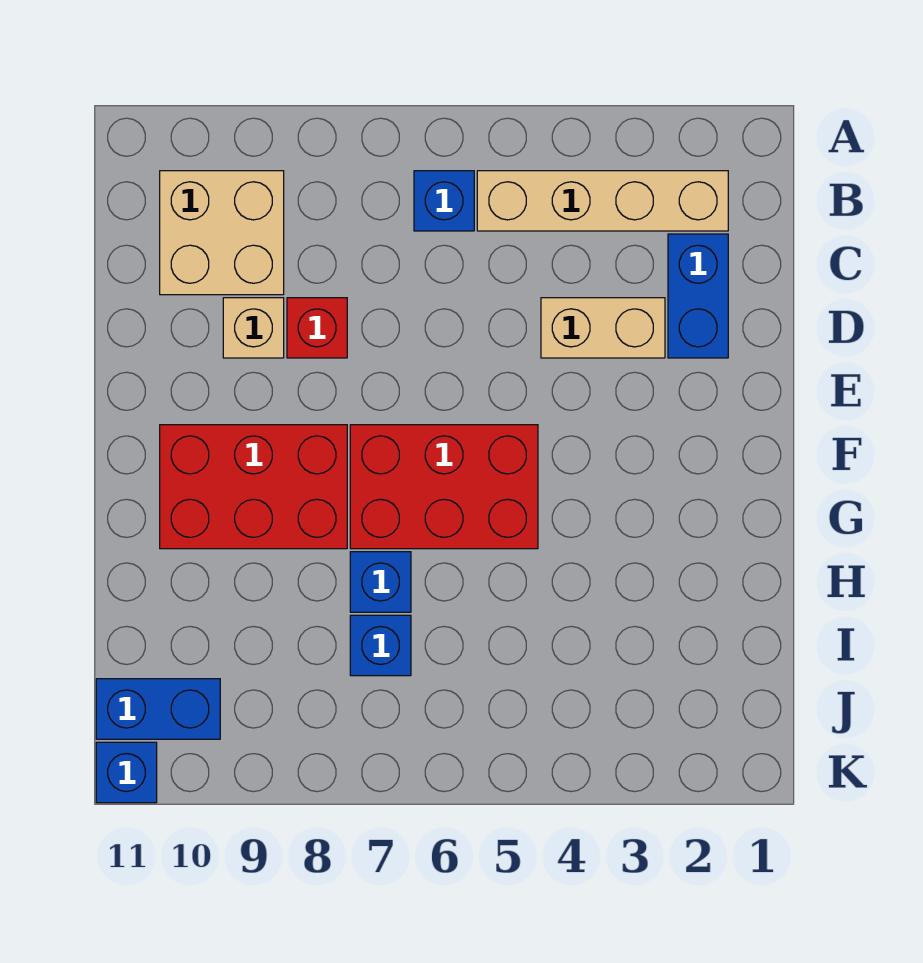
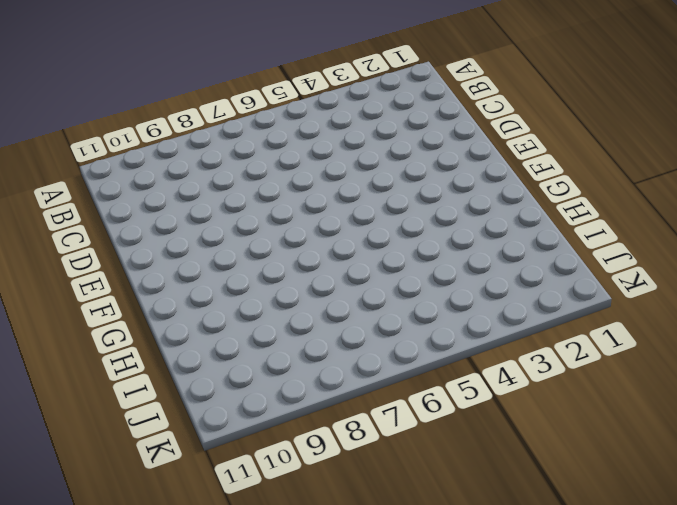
none -> tan 1x4 brick [477,171,728,231]
none -> blue 1x1 brick [414,171,474,231]
none -> tan 2x2 brick [160,171,284,295]

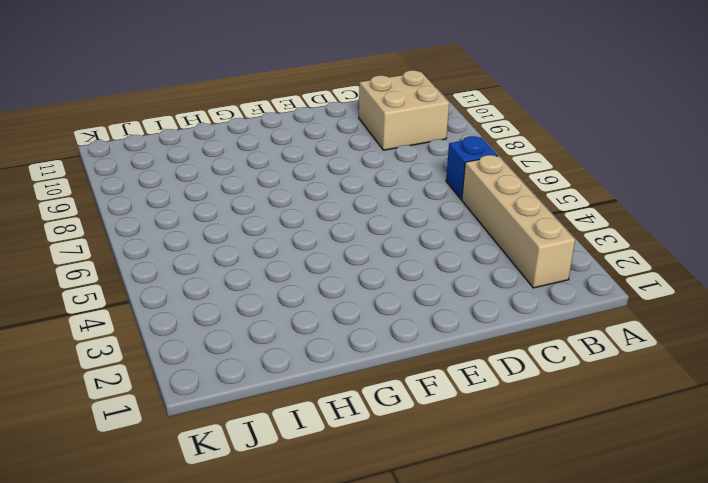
none -> blue 1x2 brick [668,234,728,358]
none -> tan 1x2 brick [541,298,665,358]
none -> red 1x1 brick [287,298,347,358]

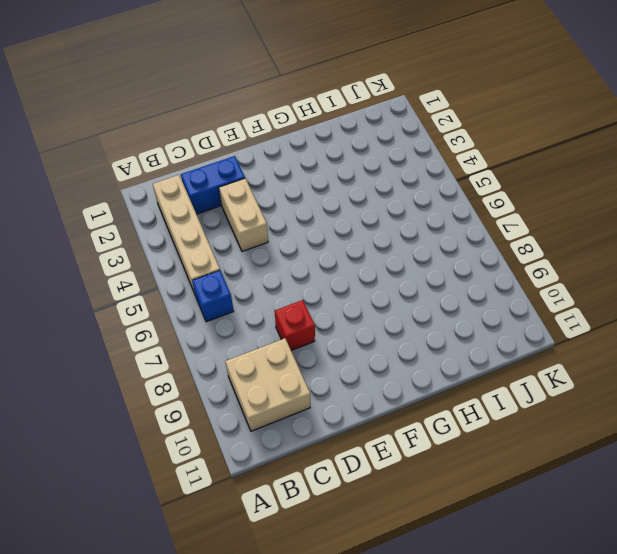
none -> tan 1x1 brick [223,298,284,358]
none -> red 2x3 brick [350,425,538,549]
none -> red 2x3 brick [160,425,347,549]

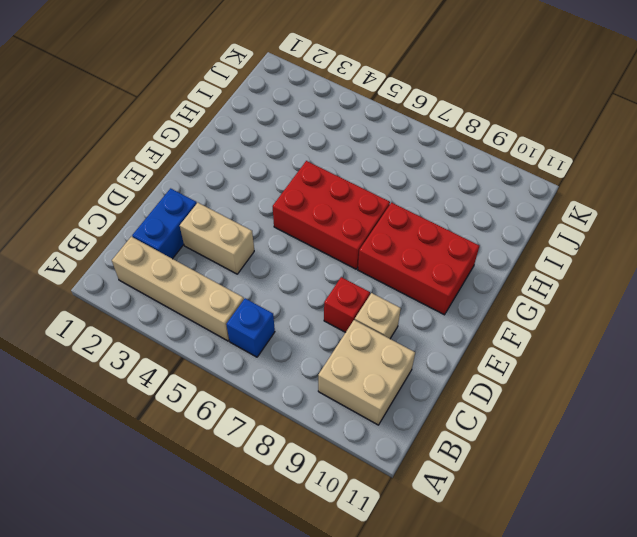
none -> blue 1x1 brick [350,552,411,612]
none -> blue 1x1 brick [350,615,411,676]
none -> blue 1x2 brick [96,679,220,739]

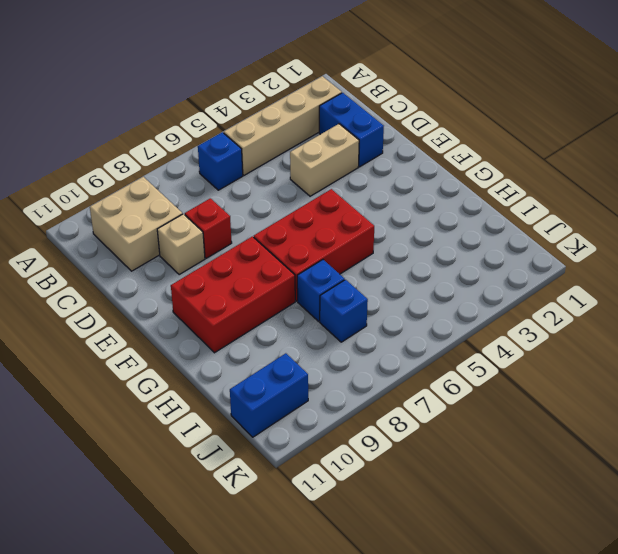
none -> blue 1x1 brick [96,742,157,803]

